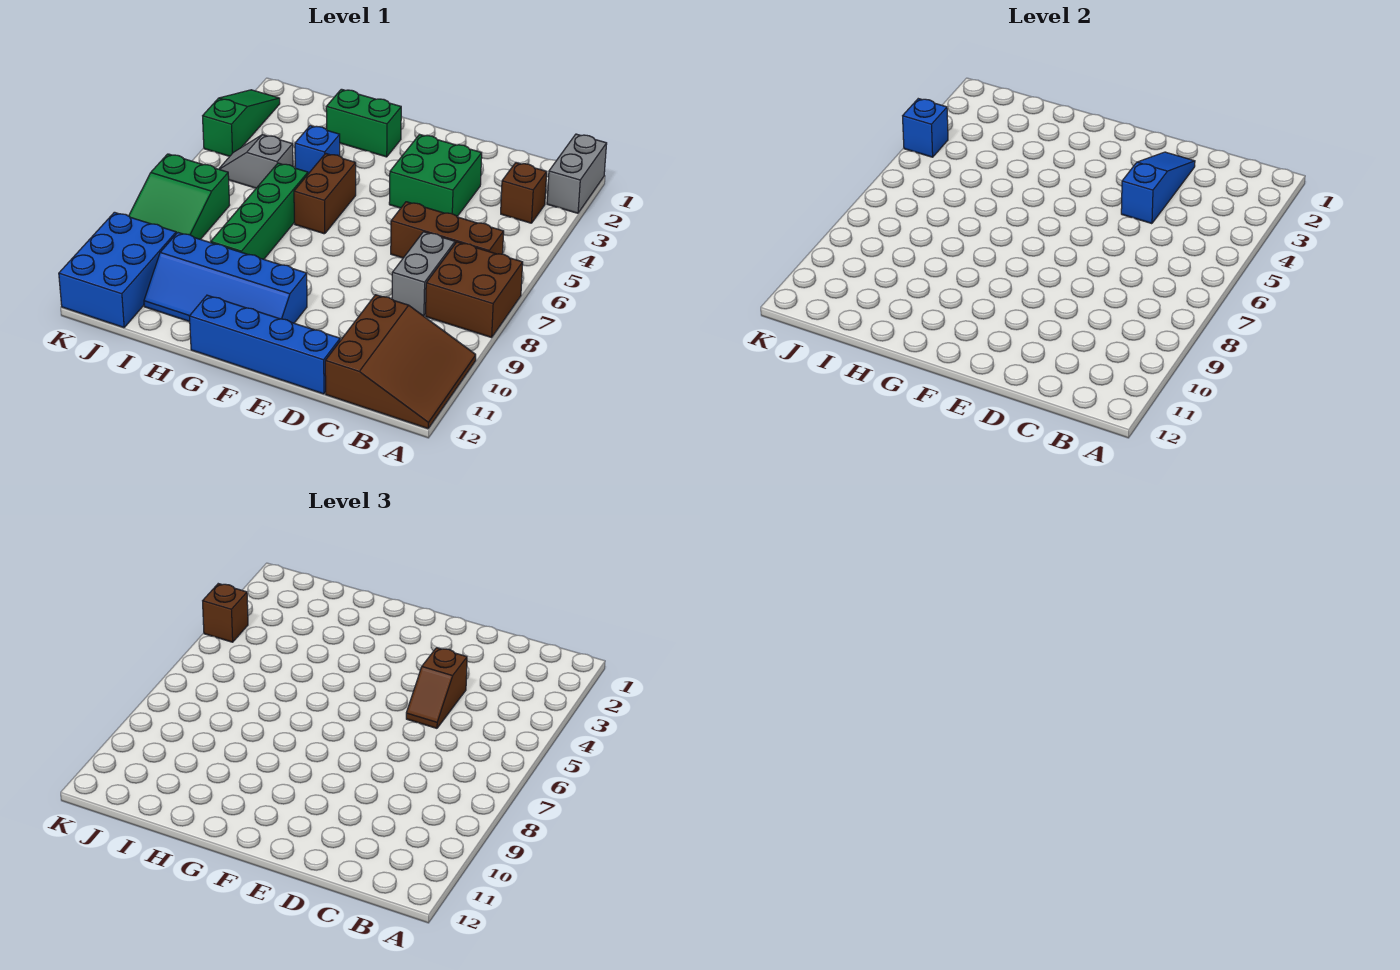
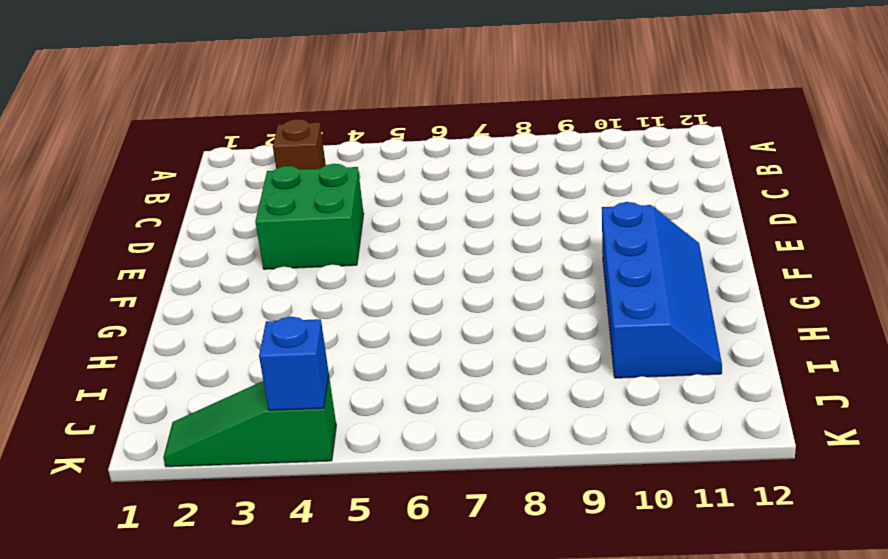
none -> grey 1x2 brick [547,134,607,213]
none -> brown 2x2 brick [426,242,523,338]
none -> brown 3x3 slope [325,295,476,429]

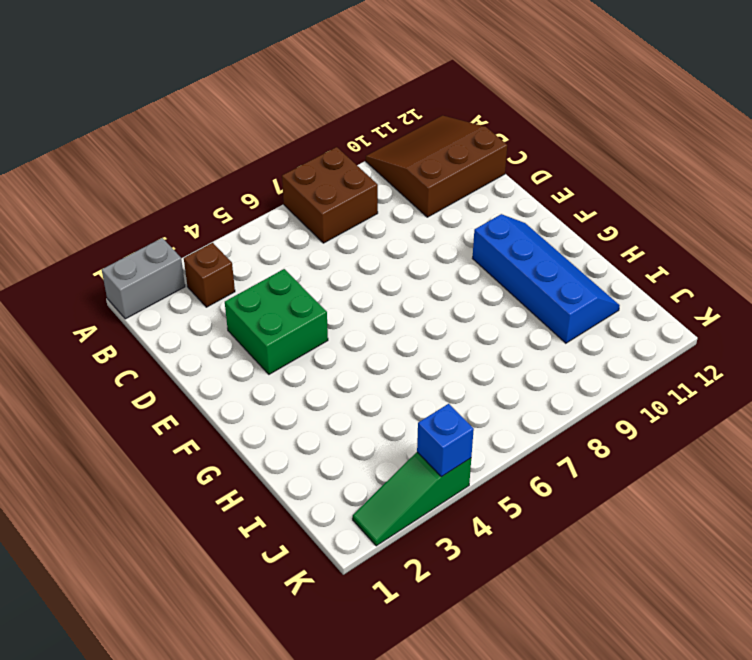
none -> brown 1x3 brick [391,202,504,258]
none -> grey 1x2 brick [392,232,455,316]
none -> blue 1x4 brick [189,295,340,394]

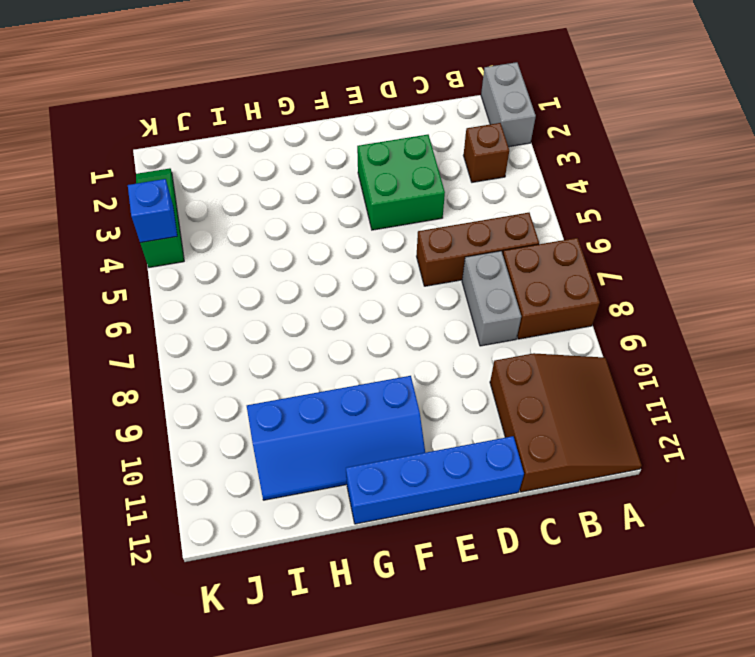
none -> green 1x2 brick [326,89,401,157]
none -> brown 1x2 brick [294,153,356,234]
none -> blue 1x1 brick [295,126,340,174]

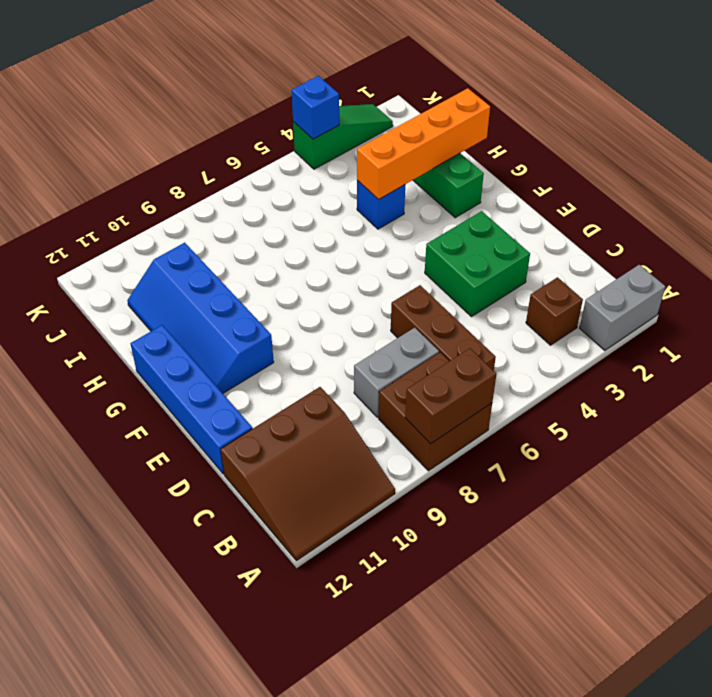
brown 1x2 brick [405,348,496,444] -> brown 1x2 brick moved to [294,153,356,234]
orange 1x4 brick [357,88,490,200] -> none
none -> green 1x4 brick [211,163,308,259]
none -> grey 1x2 slope [219,135,293,188]
none -> green 2x3 slope [129,154,230,239]

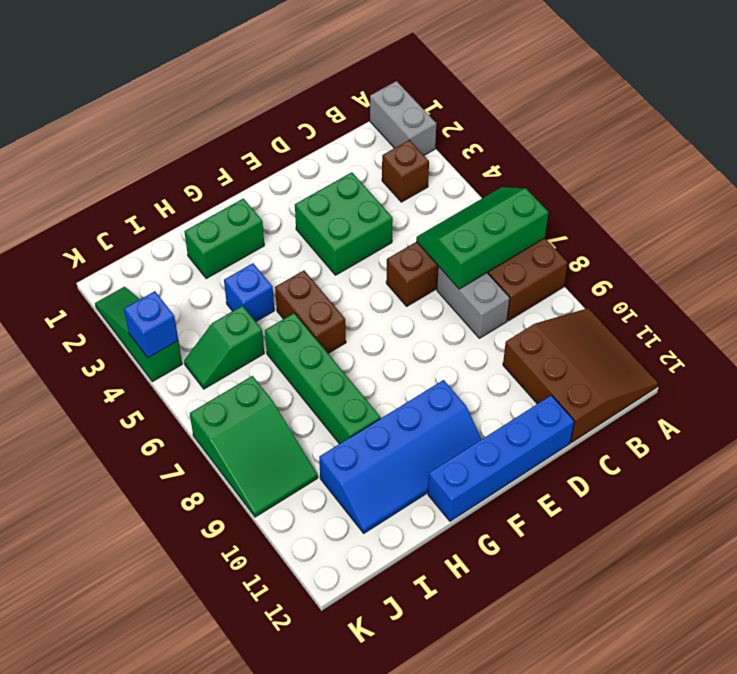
green 2x3 slope [416,187,548,289] -> none
green 1x2 slope [184,306,264,389] -> grey 1x2 slope [219,135,293,188]
none -> blue 2x3 brick [59,212,176,328]
none -> blue 1x3 slope [1121,152,1195,224]
none -> brown 1x2 slope [406,648,467,728]

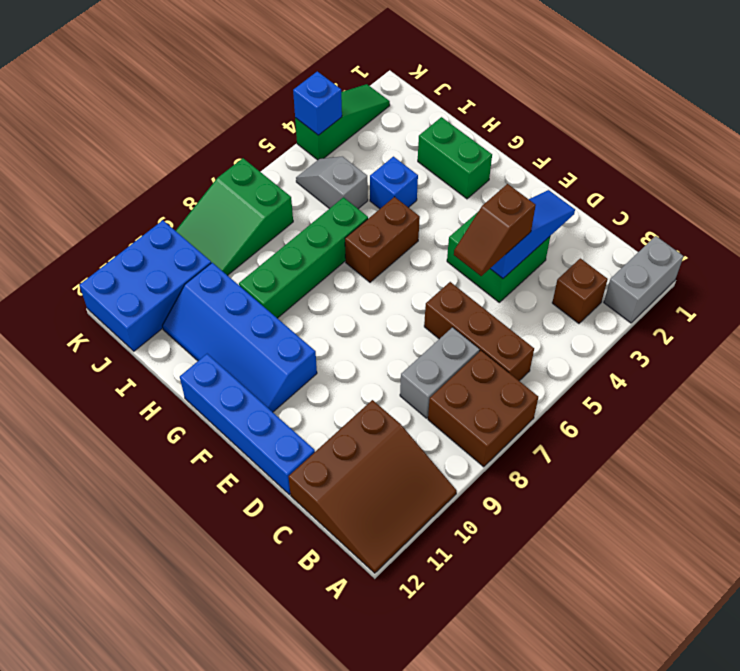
none -> brown 1x1 brick [203,584,248,642]

